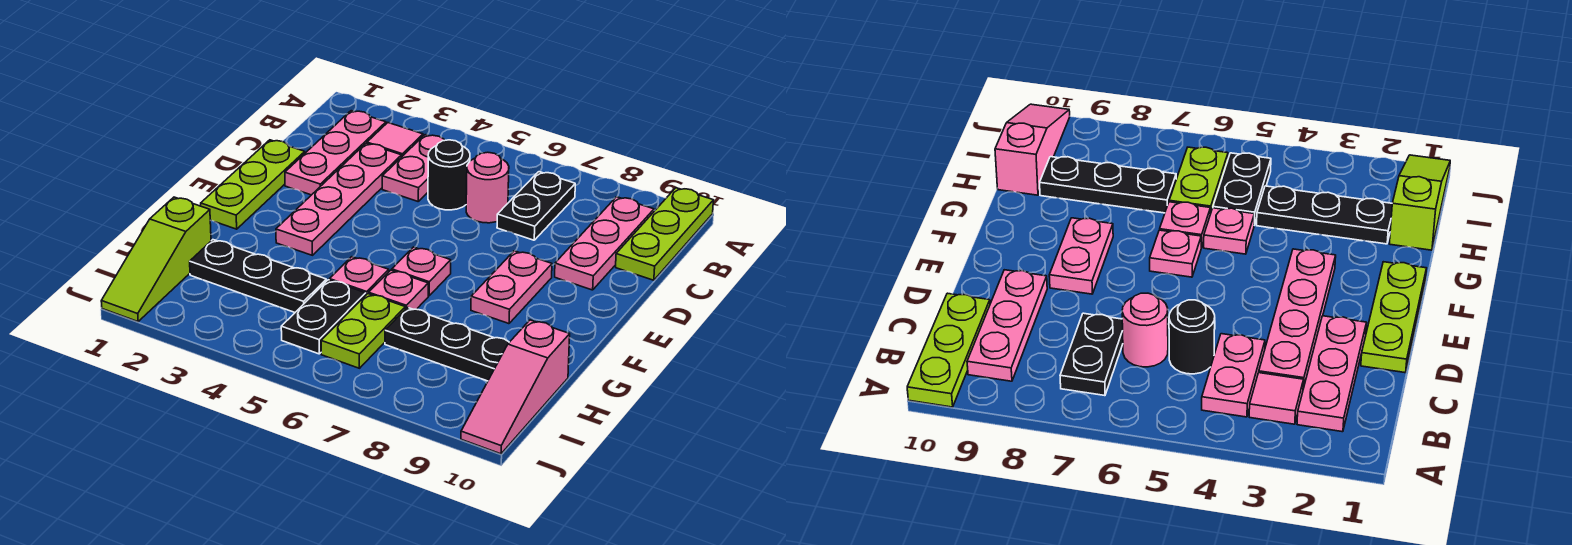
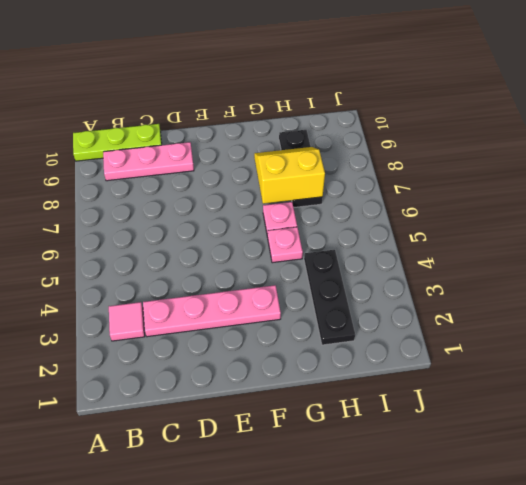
yellow 2x2 slope [254,147,325,204] -> none
none -> pink 1x3 plate [285,111,386,195]
none -> pink 1x2 plate [382,135,445,201]
none -> black 1x2 plate [497,172,575,240]

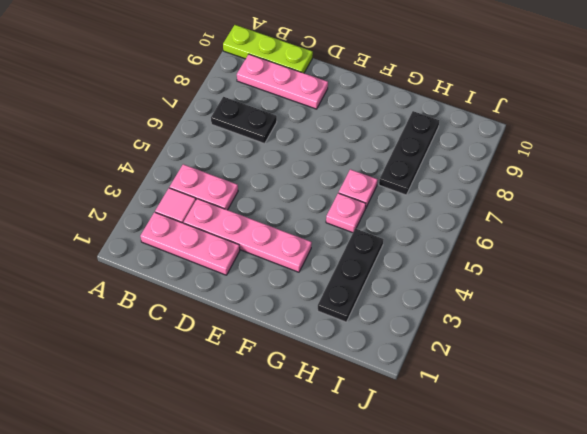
none -> black 1x1 round brick [428,140,470,210]
none -> pink 1x1 round brick [466,152,509,223]
none -> lime 1x3 plate [201,140,305,229]

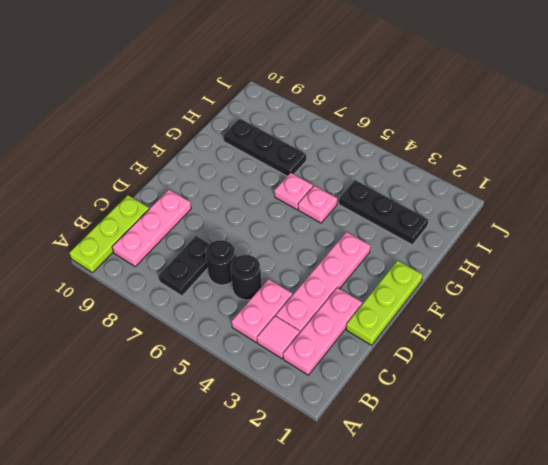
black 1x1 round brick [206,240,236,285] -> pink 1x1 round brick [466,152,509,223]
none -> pink 1x2 plate [471,251,552,324]
none -> pink 1x1 plate [392,247,451,296]
none -> lime 1x3 slope [101,197,211,322]

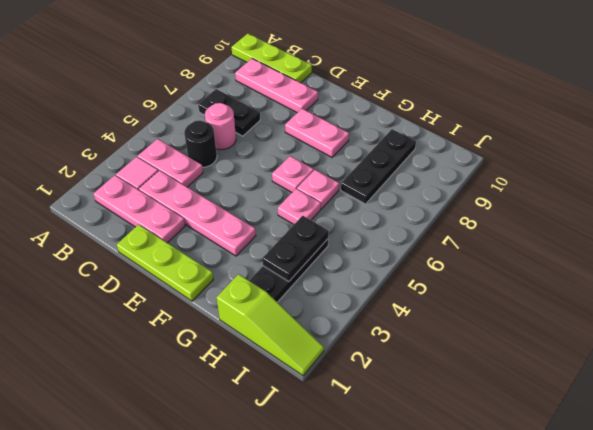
black 1x2 plate [262,216,328,281] -> black 1x2 plate turned to [281,280,366,354]
none -> lime 1x2 plate [321,294,405,368]
none -> pink 1x3 slope [461,320,570,454]

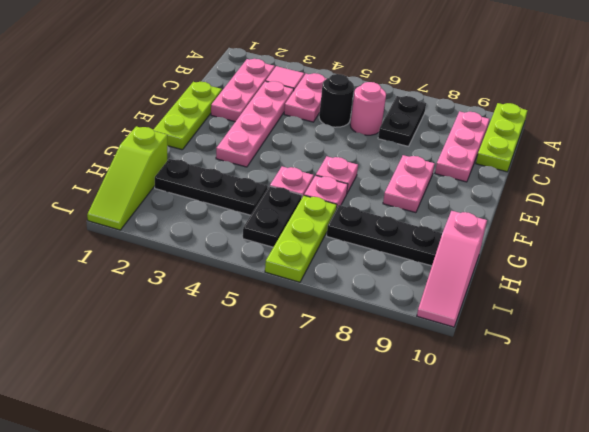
lime 1x3 plate [265,196,337,282] -> lime 1x2 plate [321,294,405,368]

